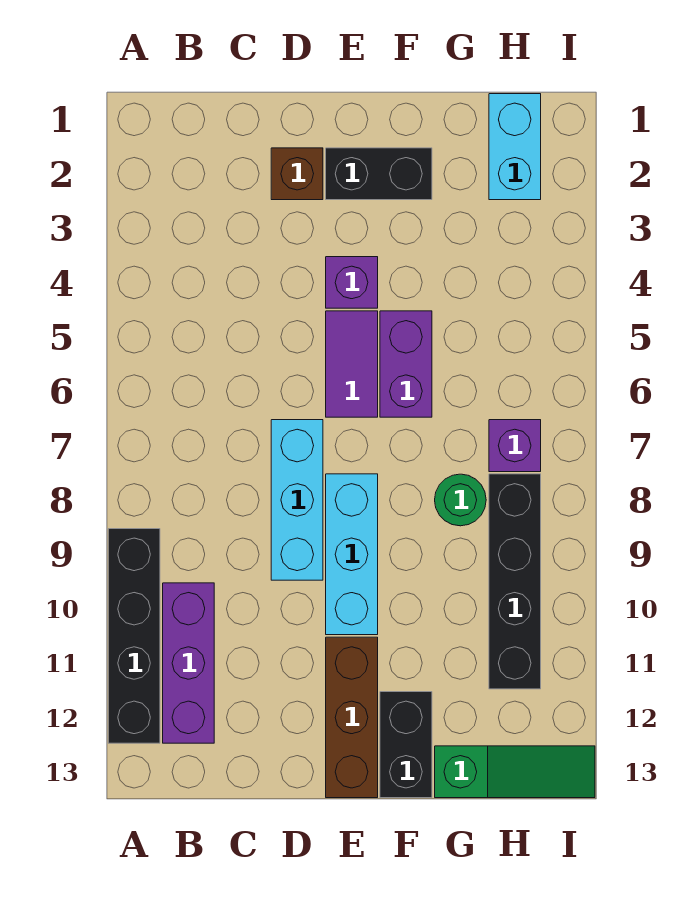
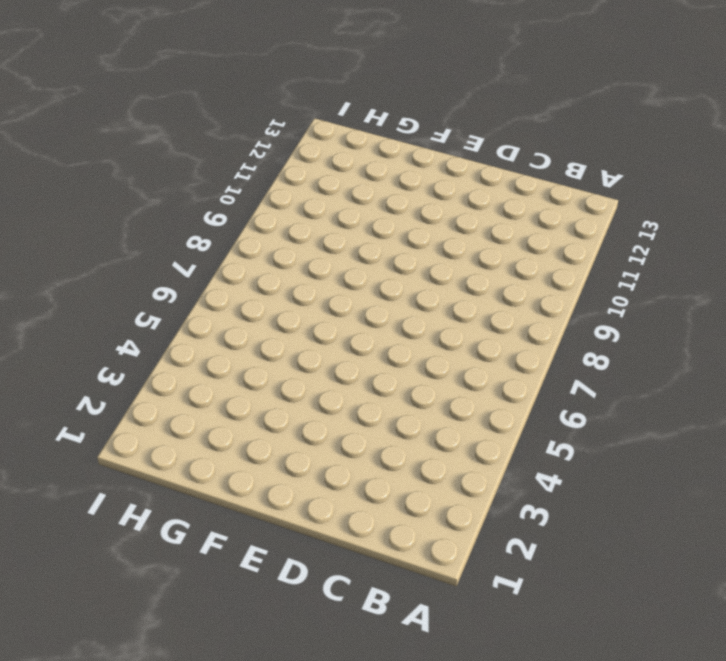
none -> black 1x4 brick [108,529,160,743]
none -> purple 1x3 brick [163,583,214,743]
none -> brown 1x1 brick [271,148,323,200]

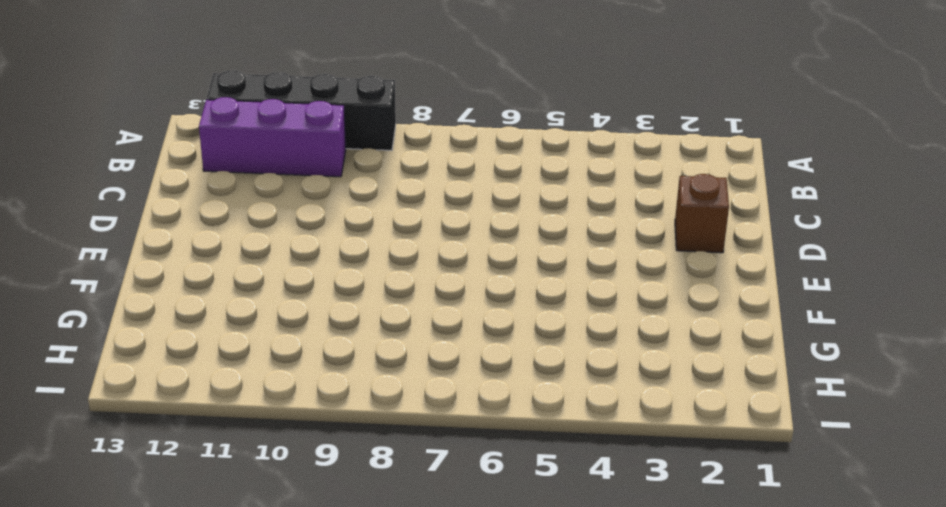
none -> cyan 1x3 brick [271,420,323,580]
none -> black 1x2 brick [326,148,432,200]
none -> purple 1x1 brick [326,257,378,308]

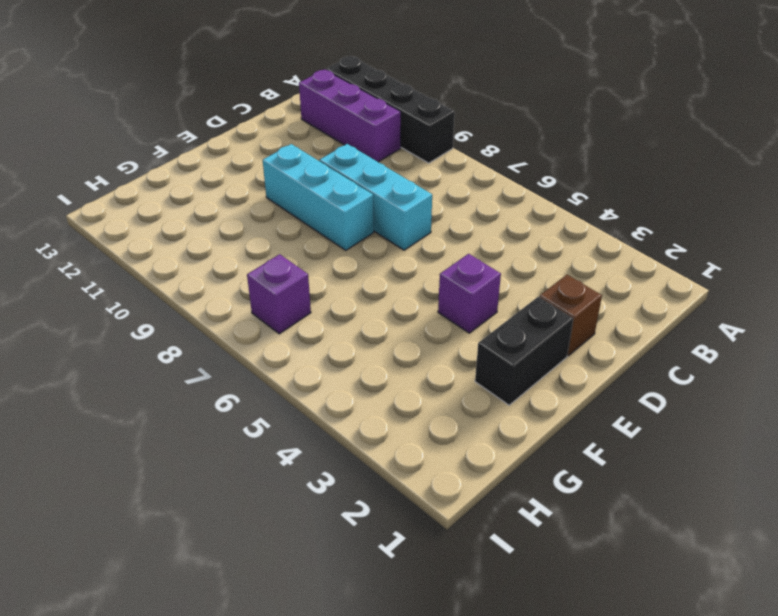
none -> purple 1x2 tile [326,311,378,417]
none -> brown 1x3 brick [326,637,378,798]
none -> purple 1x2 brick [380,311,432,417]

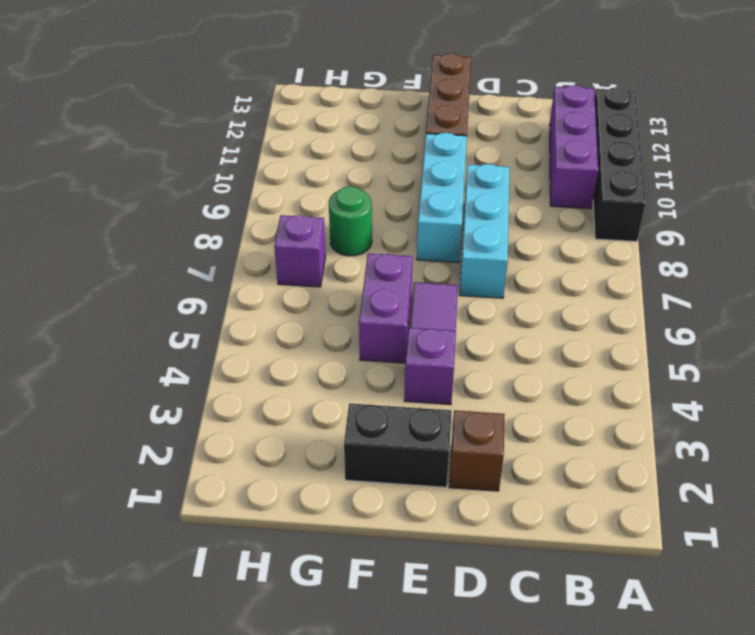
none -> black 1x2 brick [380,692,432,798]
none -> green 1x3 slope [435,746,595,798]
none -> cyan 1x2 brick [489,94,541,200]

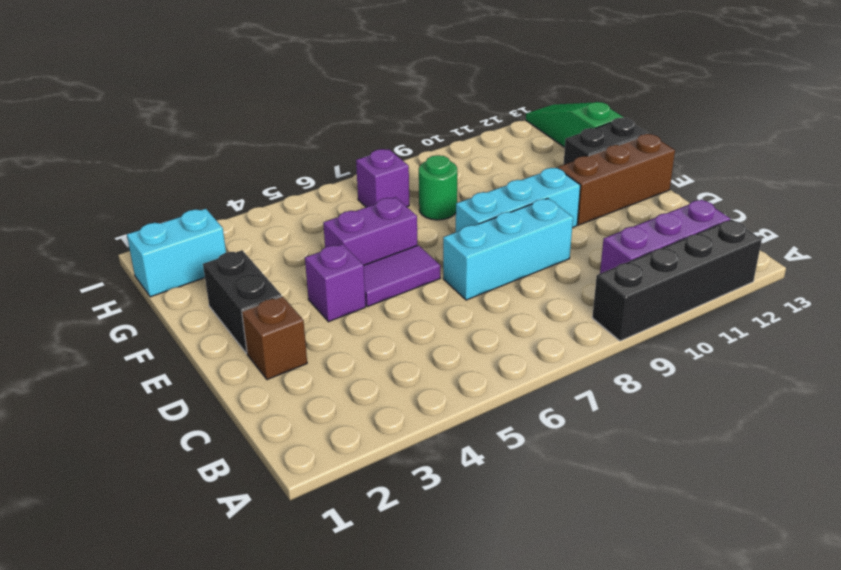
none -> black 1x4 brick [489,474,541,689]

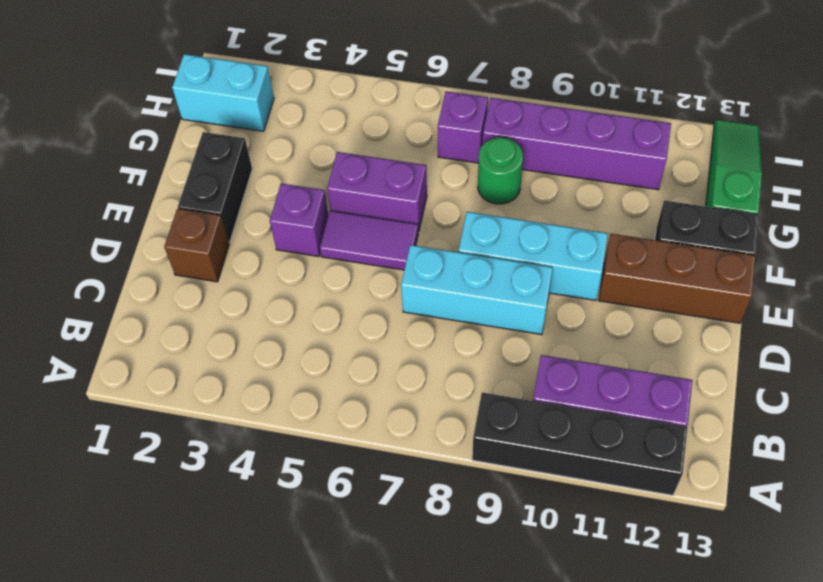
purple 1x4 brick [483,98,671,190] -> black 1x4 brick [489,474,541,689]

